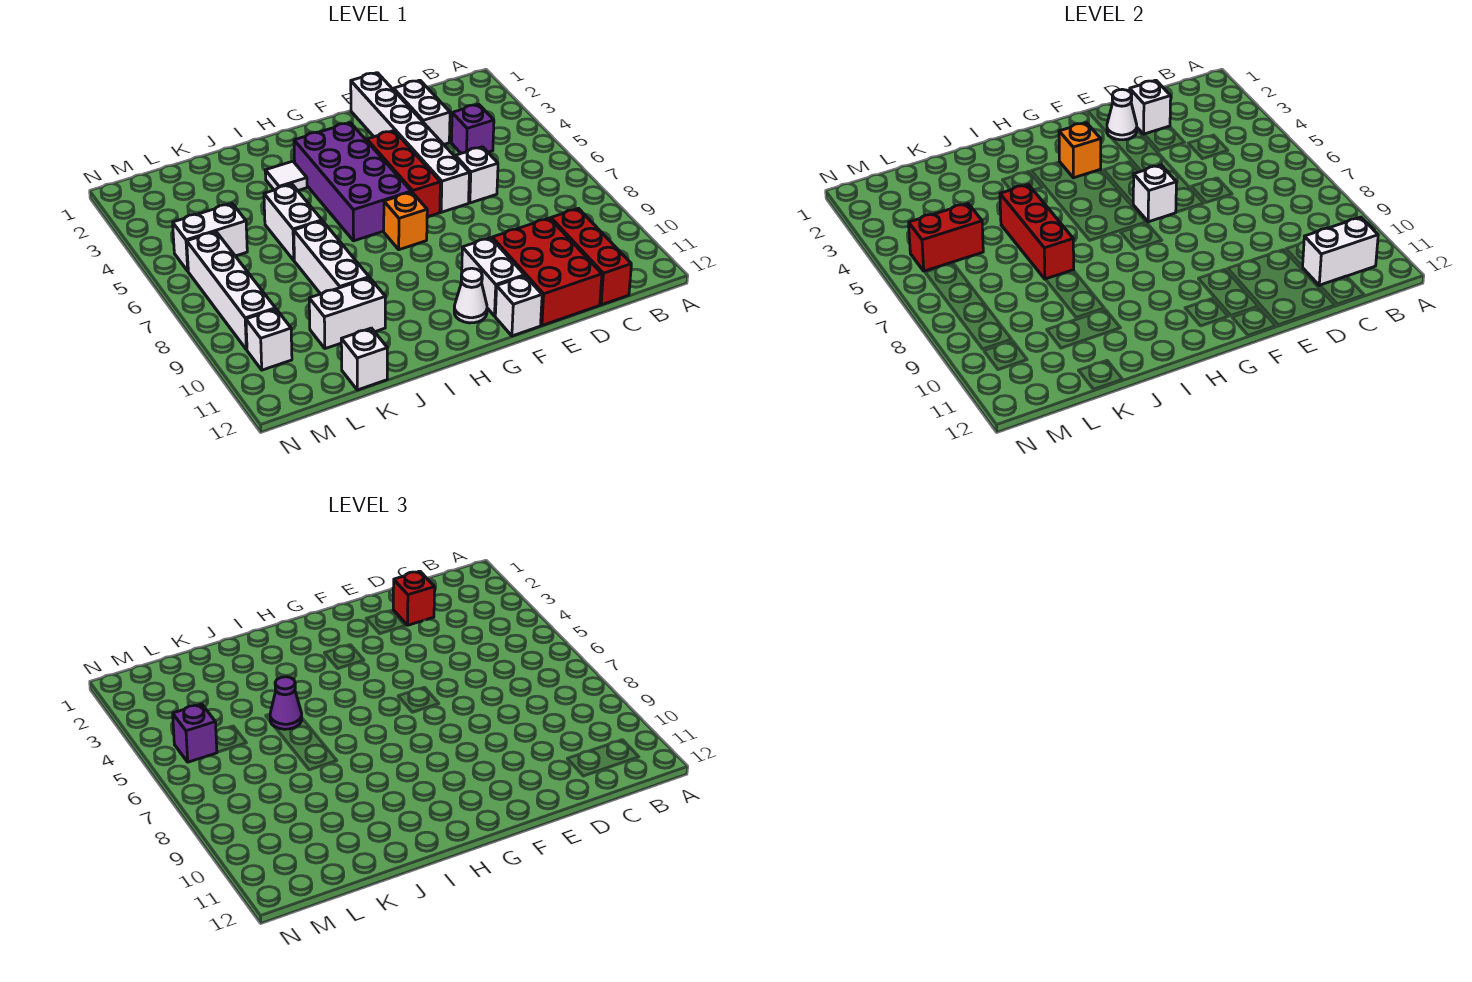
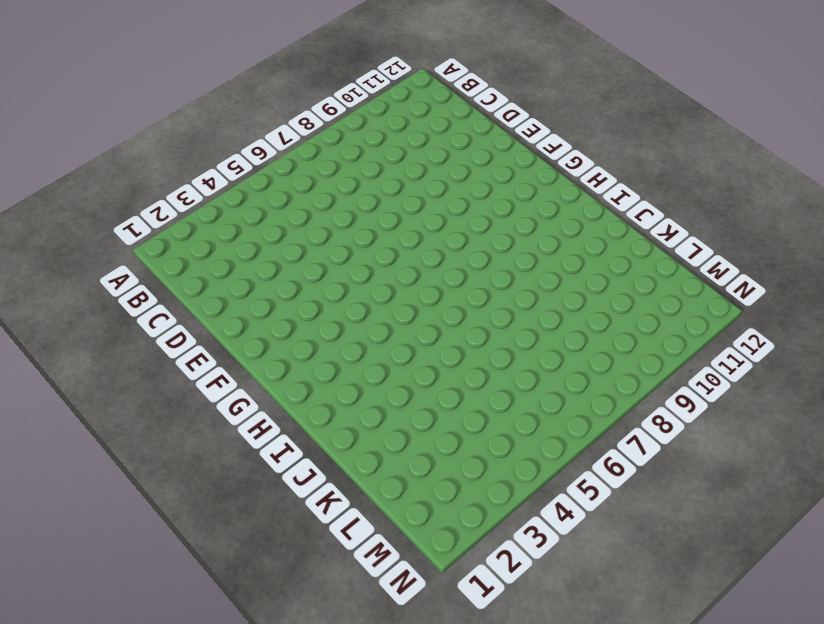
none -> purple 1x1 brick [451,104,494,153]
none -> red 1x3 brick [551,208,631,305]
none -> white 1x2 brick [394,80,450,144]
none -> white 1x1 brick [455,147,498,203]

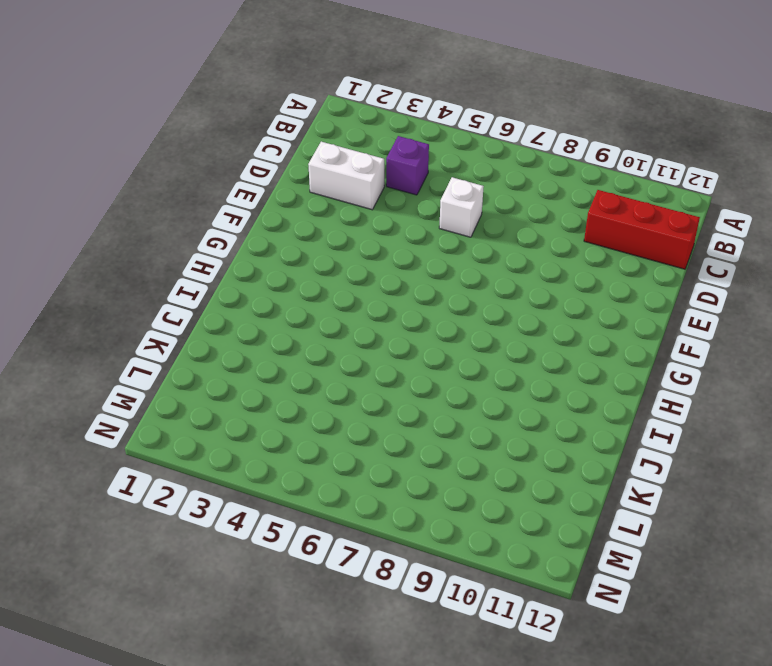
none -> red 2x3 brick [492,218,602,325]
none -> white 1x6 brick [351,73,469,212]
none -> red 1x3 brick [367,131,440,217]
none -> white 1x2 brick [462,238,524,316]

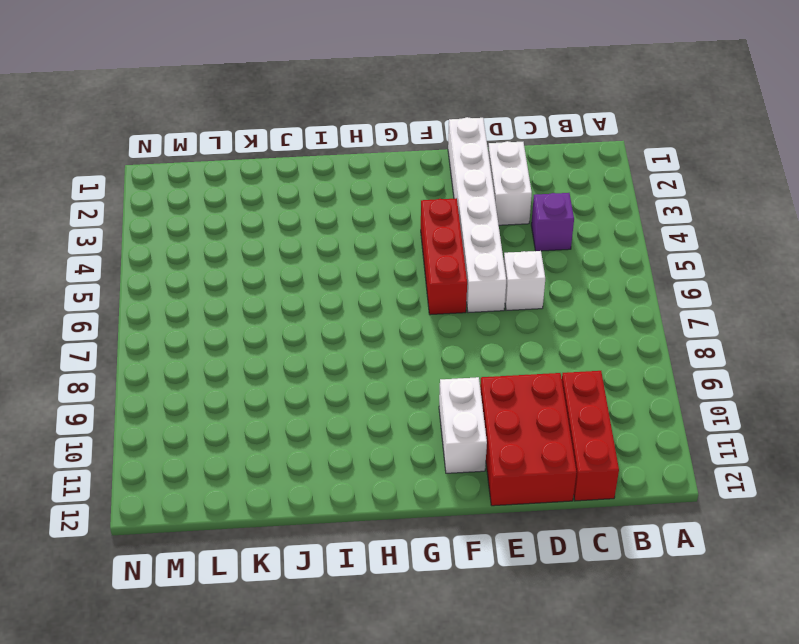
none -> white 1x1 brick [495,276,542,336]
none -> purple 2x4 brick [294,123,411,241]
none -> orange 1x1 brick [384,192,427,250]
none -> white 1x1 cone [454,268,487,323]

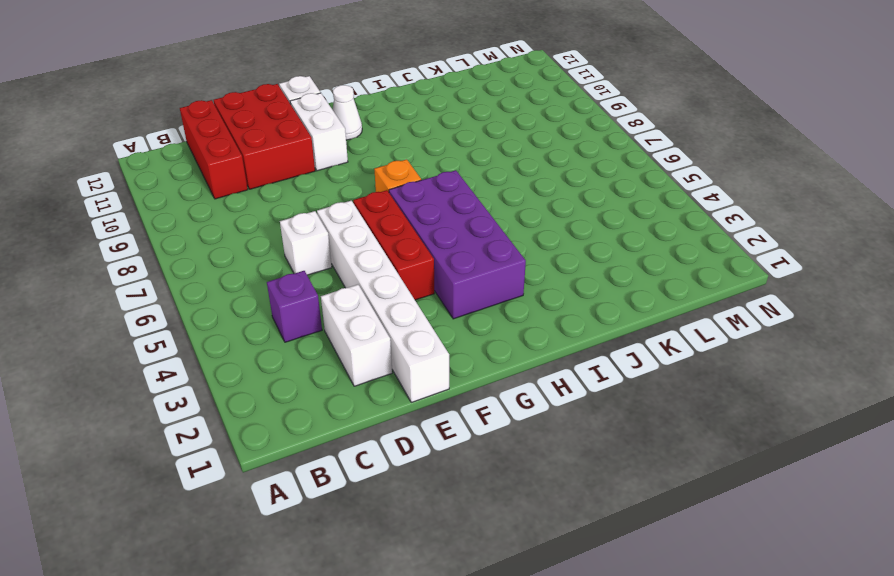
none -> white 1x1 tile [265,161,307,191]
none -> white 1x2 brick [264,185,322,260]
none -> white 1x3 brick [294,221,369,294]
none -> white 1x2 brick [309,278,385,349]

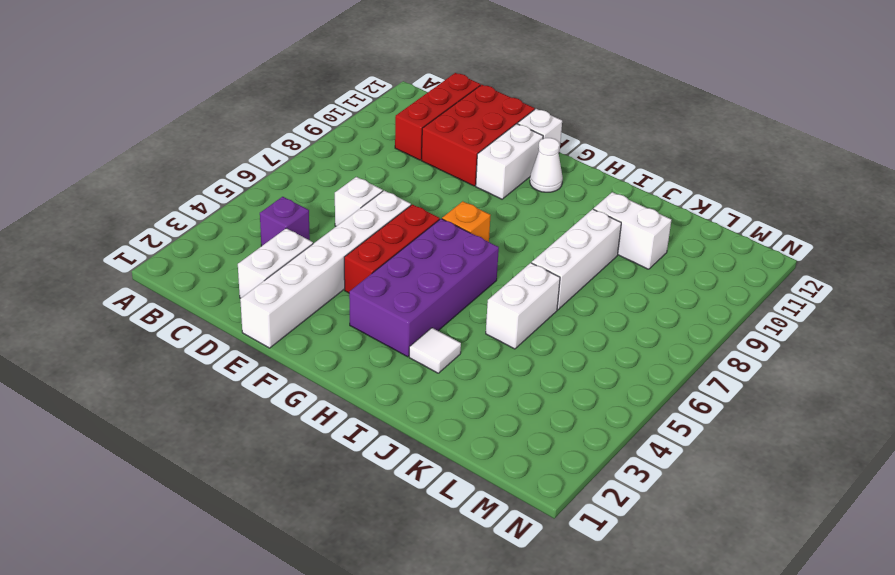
none -> white 1x1 brick [341,328,387,390]
none -> white 1x2 brick [173,204,247,271]
none -> white 1x4 brick [187,232,276,350]
none -> white 1x1 brick [246,309,292,370]

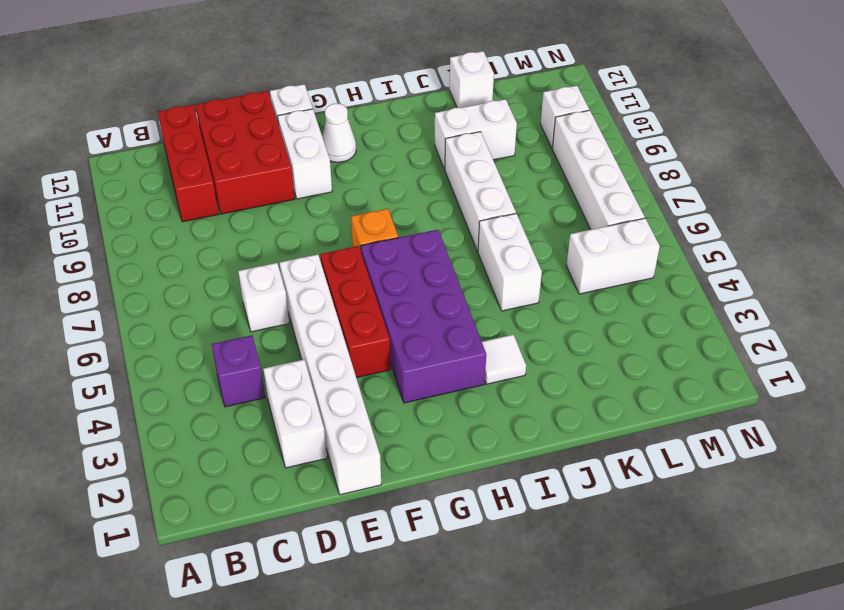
none -> white 1x2 brick [1303,217,1378,286]
none -> white 1x1 brick [1130,80,1171,134]
none -> white 1x1 cone [1107,89,1137,140]
none -> white 1x1 brick [1133,165,1176,222]

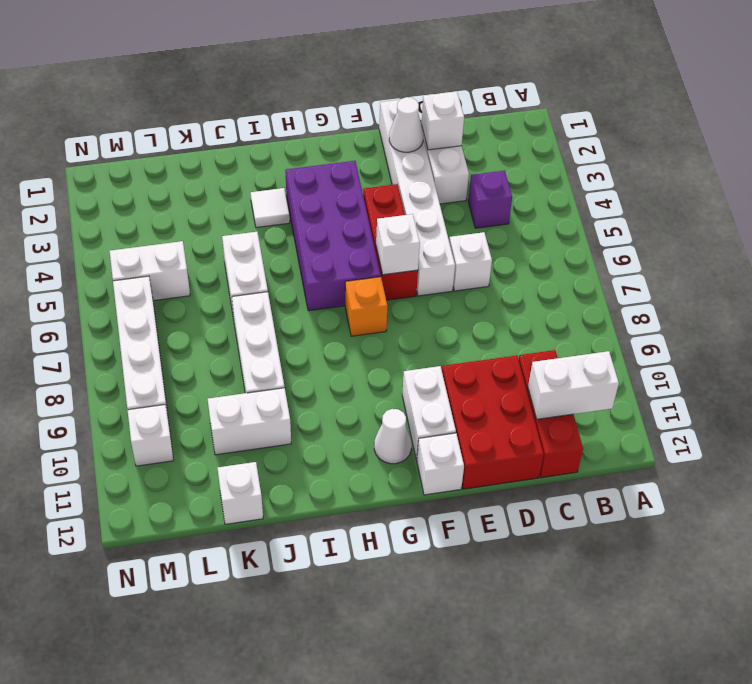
none -> orange 1x1 brick [1059,123,1101,178]
none -> red 1x3 brick [1000,185,1074,279]
none -> red 1x2 brick [909,204,983,271]
none -> red 1x1 brick [393,571,435,625]

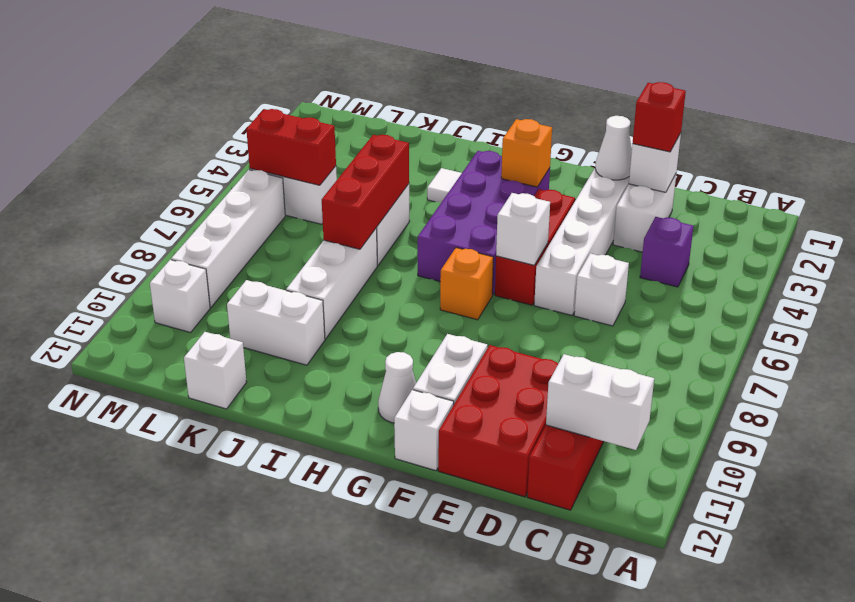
none -> purple 1x1 cone [270,677,302,729]
none -> purple 1x1 brick [173,704,217,762]

